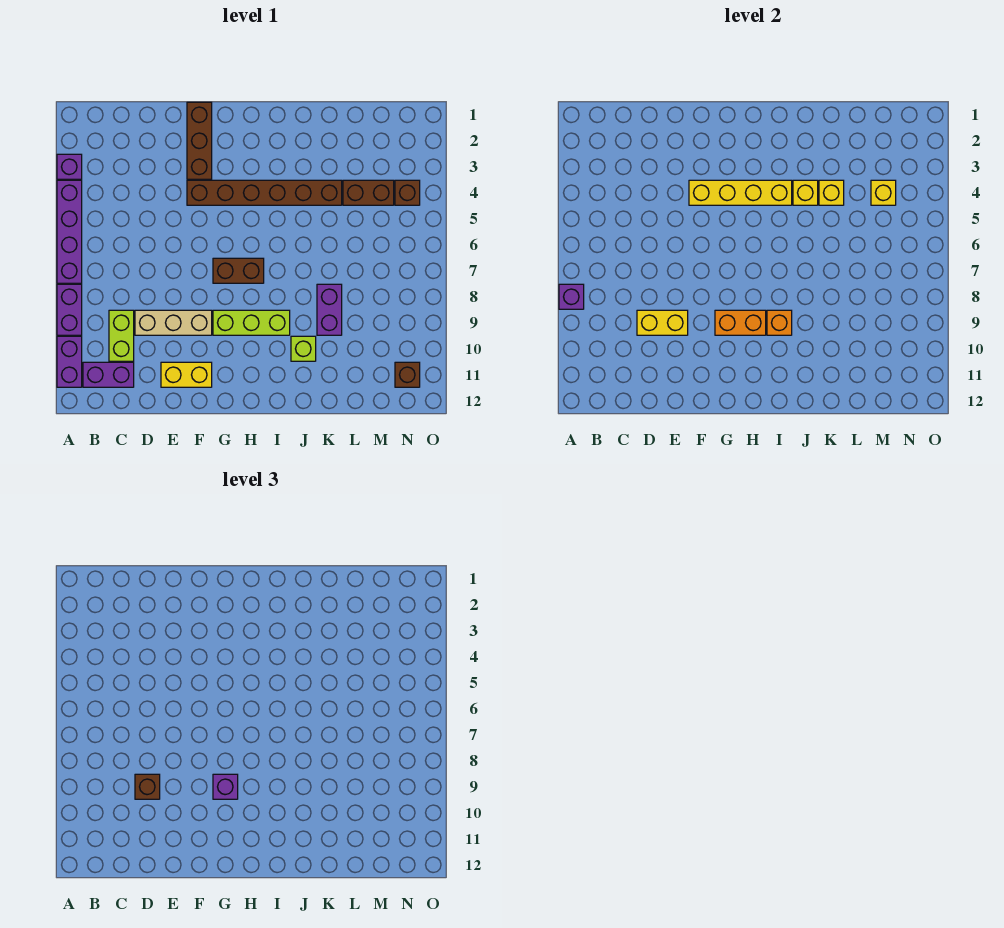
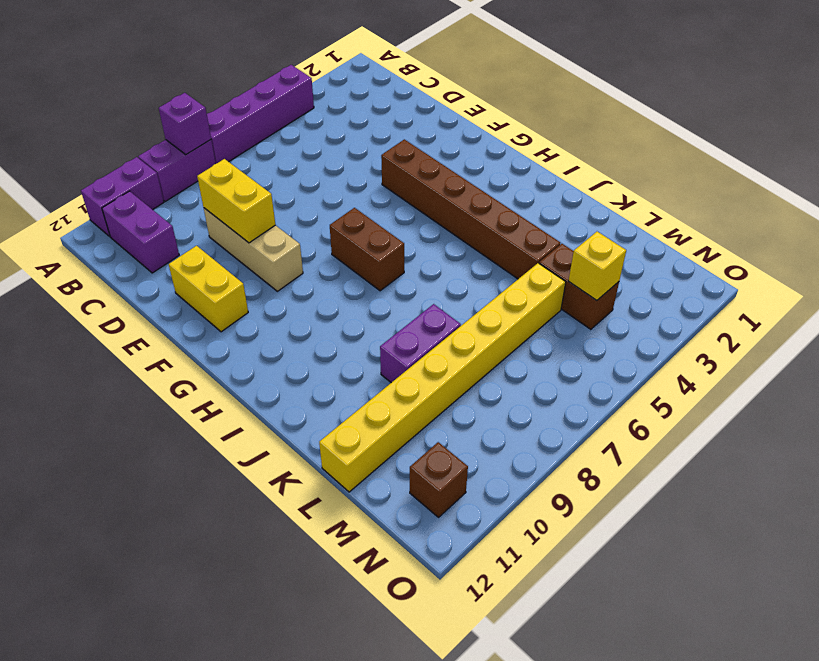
yellow 1x8 brick [319,263,566,492] -> none
none -> purple 1x1 brick [57,154,82,179]
none -> lime 1x2 brick [109,310,134,361]
none -> brown 1x3 brick [187,102,212,179]

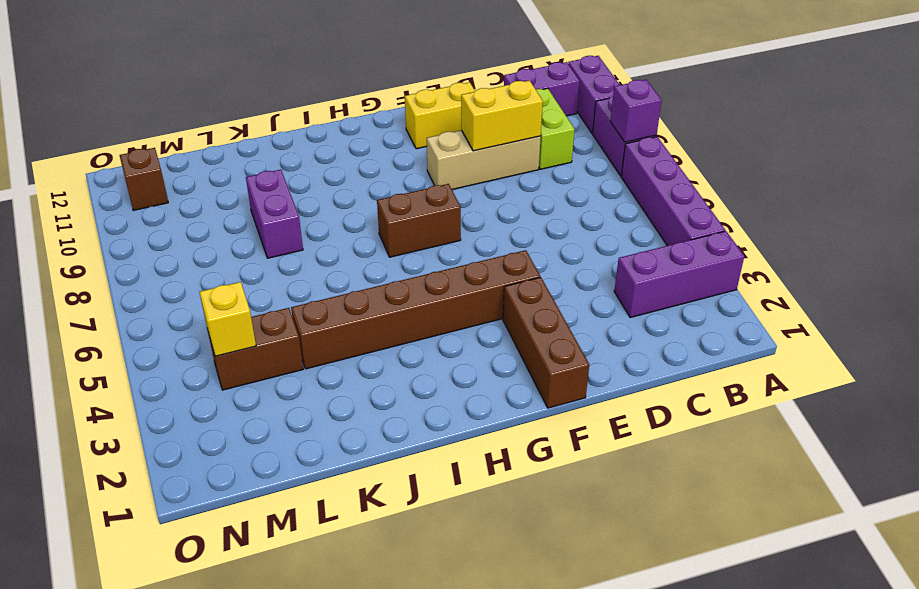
purple 1x3 brick [614,231,744,318] -> purple 1x1 brick [57,154,82,179]
none -> lime 1x3 brick [213,310,290,335]
none -> lime 1x1 brick [291,336,316,361]
none -> brown 1x1 brick [395,180,420,205]

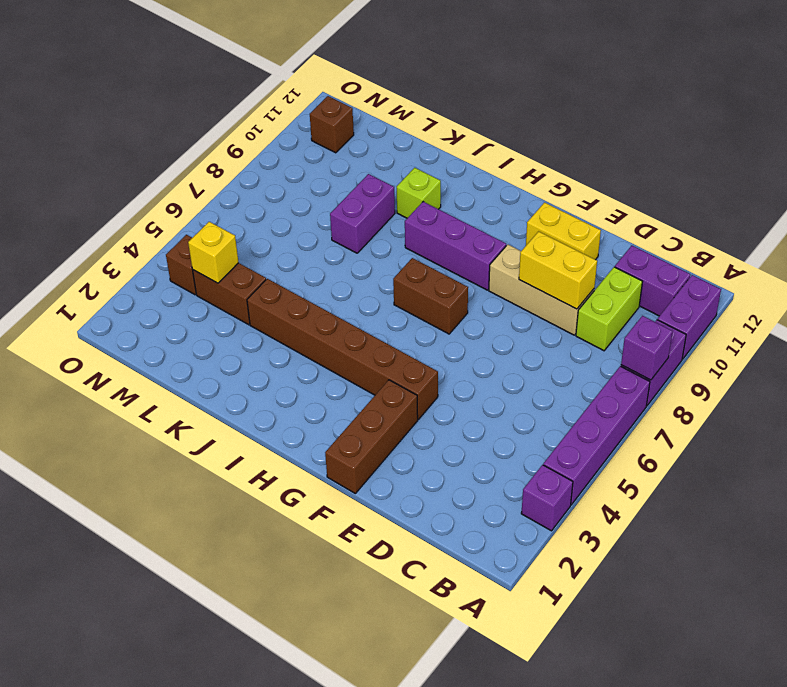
purple 1x3 brick [405,202,506,290] -> lime 1x3 brick [213,310,290,335]
none -> yellow 1x4 brick [689,180,792,205]
none -> orange 1x2 brick [715,310,766,335]
none -> orange 1x1 brick [767,310,792,335]

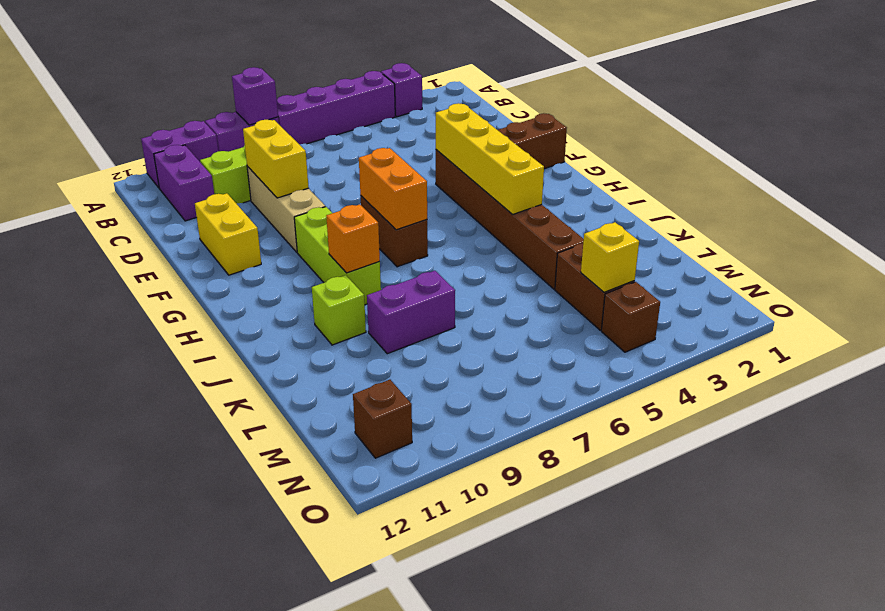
orange 1x2 brick [359,148,427,230] -> orange 1x2 brick moved to [715,310,766,335]
none -> yellow 1x1 brick [793,180,818,205]
none -> yellow 1x1 brick [819,180,844,205]
none -> brown 1x1 brick [135,774,160,799]

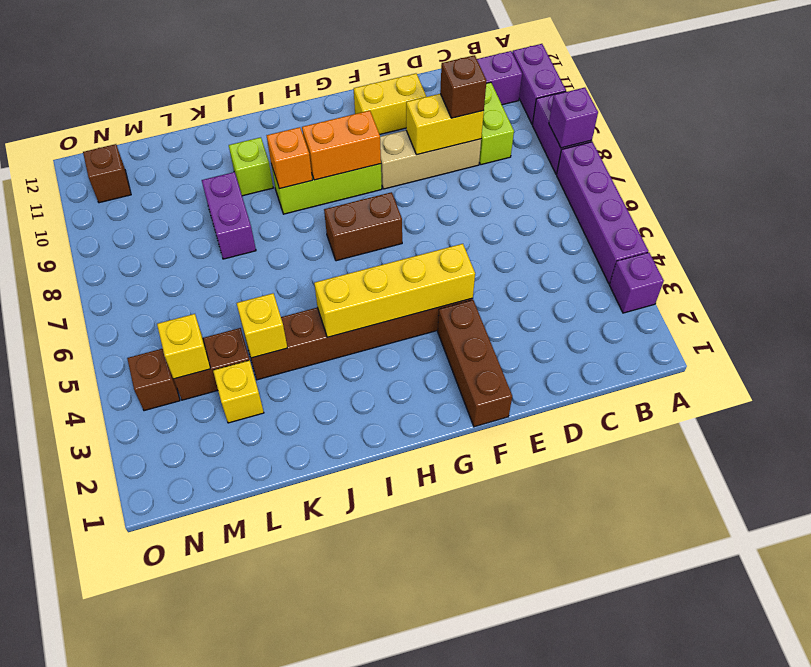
yellow 1x1 brick [213,360,264,423] -> yellow 1x1 brick moved to [793,180,818,205]
none -> purple 1x1 brick [213,774,238,799]

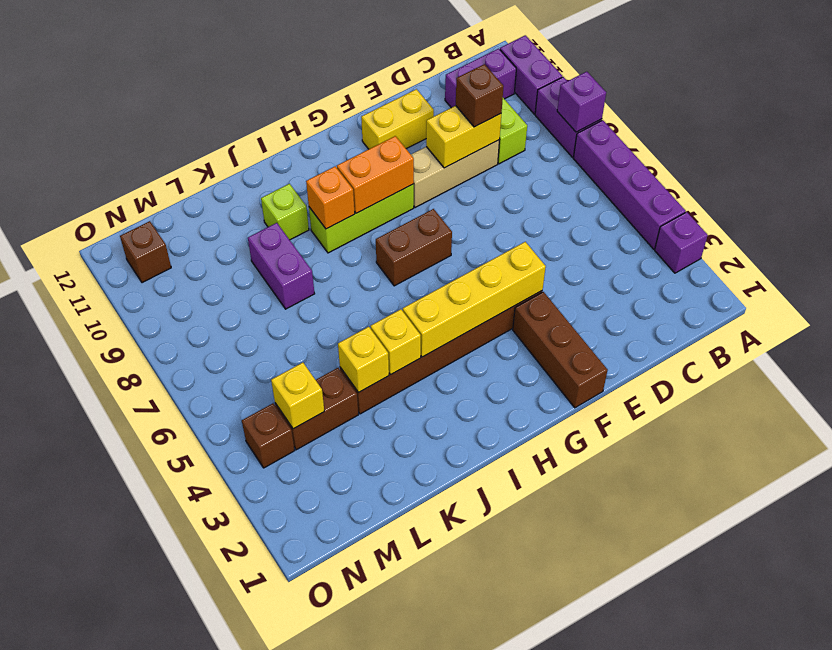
none -> purple 1x1 brick [213,774,238,799]

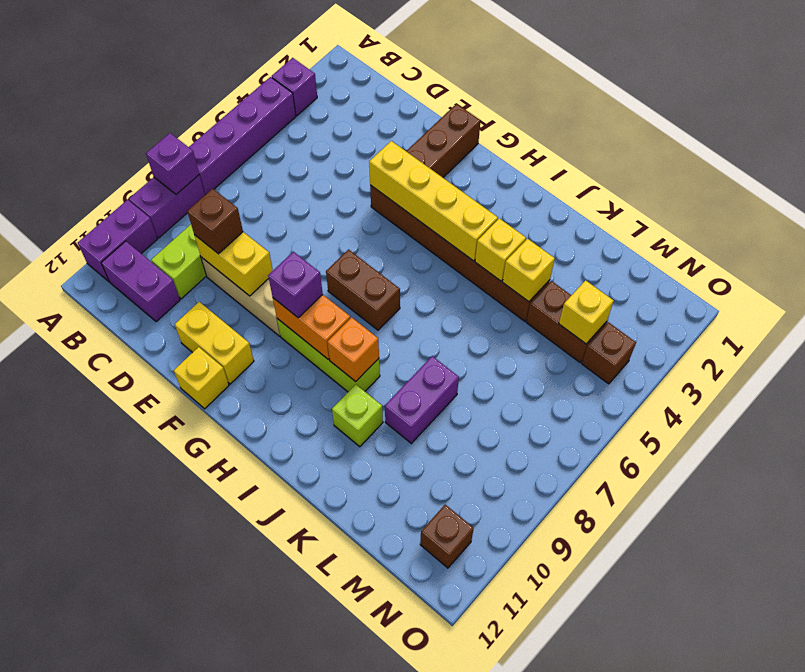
yellow 1x1 brick [174,347,229,409] -> none

